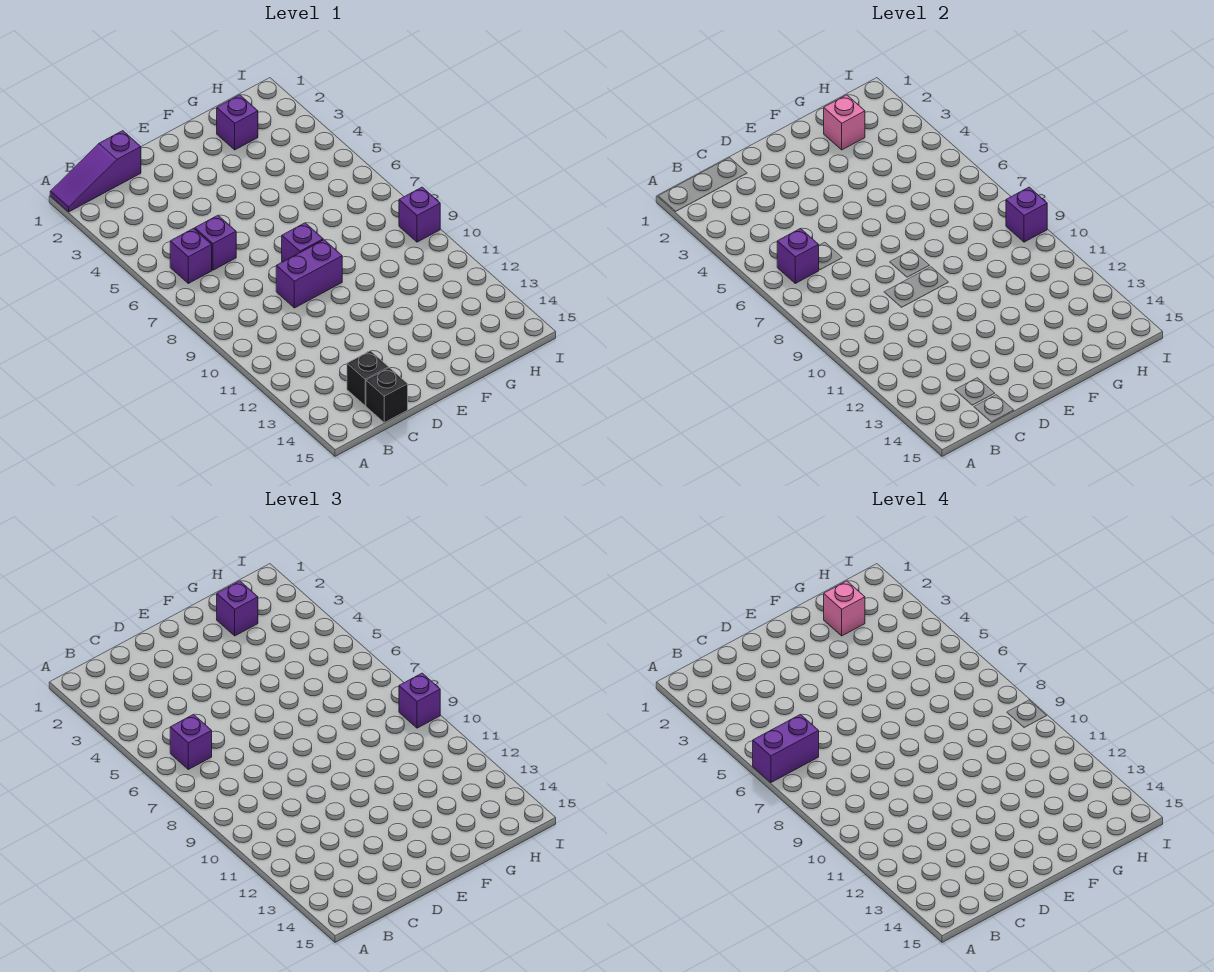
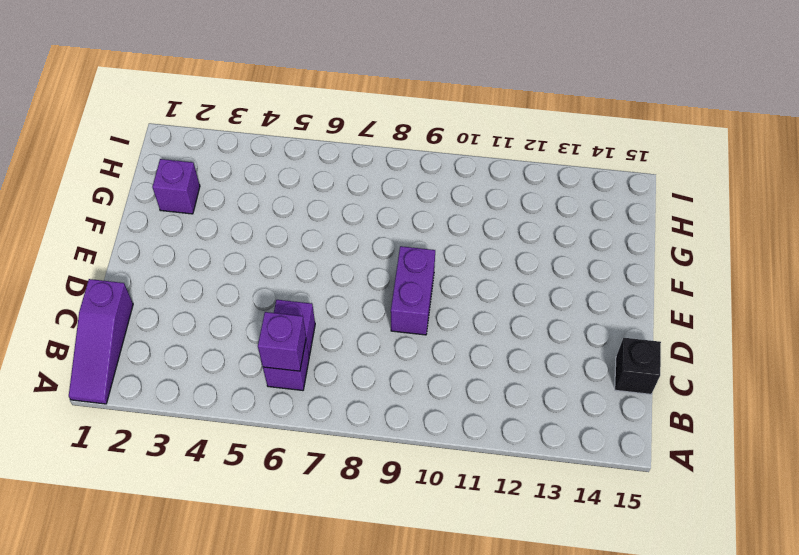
none -> black 1x1 brick [347,351,389,406]
none -> purple 1x1 brick [282,223,323,262]
none -> purple 1x1 brick [399,187,440,242]

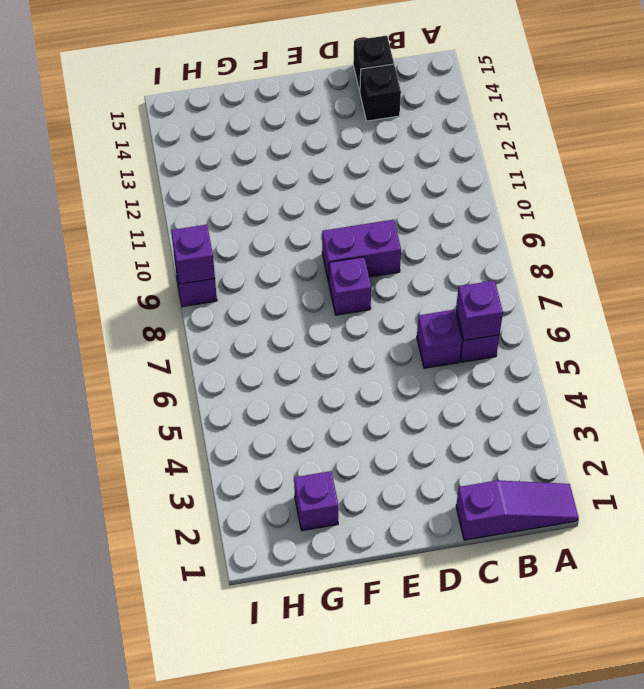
none -> pink 1x1 brick [824,95,865,150]
none -> purple 1x1 brick [170,715,212,769]
none -> purple 1x1 brick [217,581,258,636]

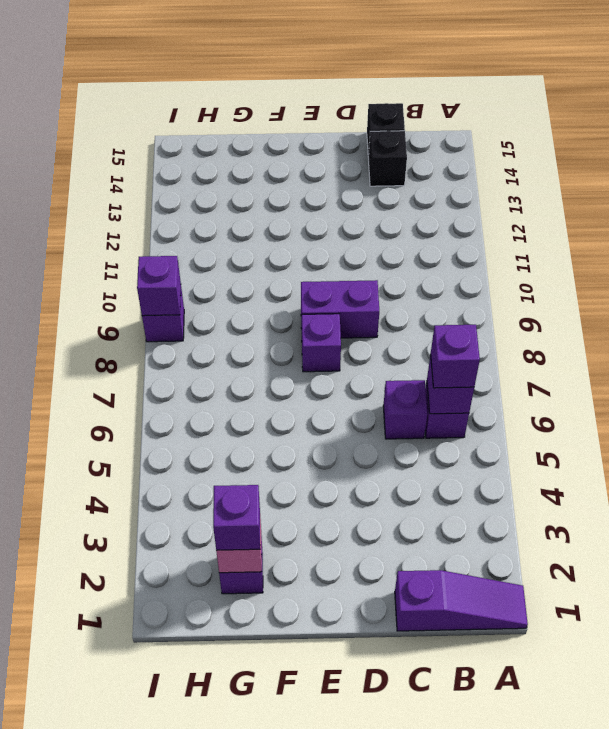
none -> purple 1x1 brick [399,673,440,728]
none -> purple 1x2 brick [753,715,819,783]
none -> pink 1x1 brick [824,581,865,636]

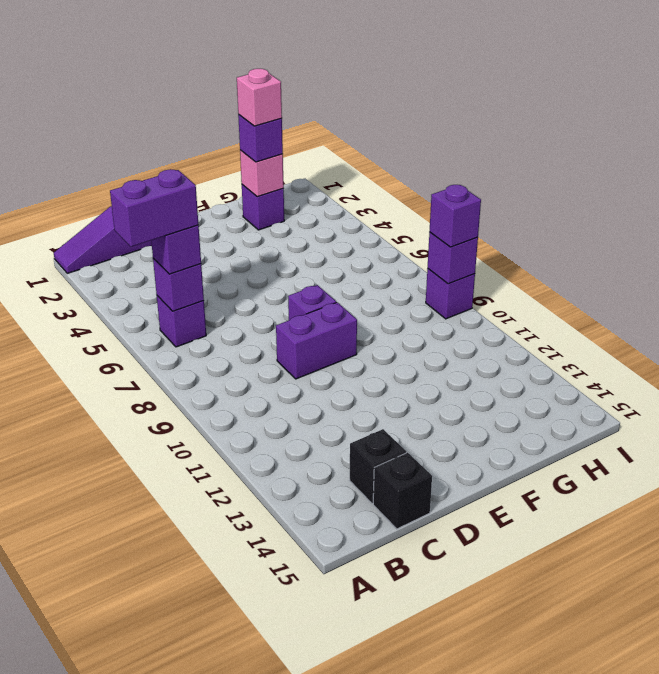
none -> purple 1x1 brick [195,215,236,270]

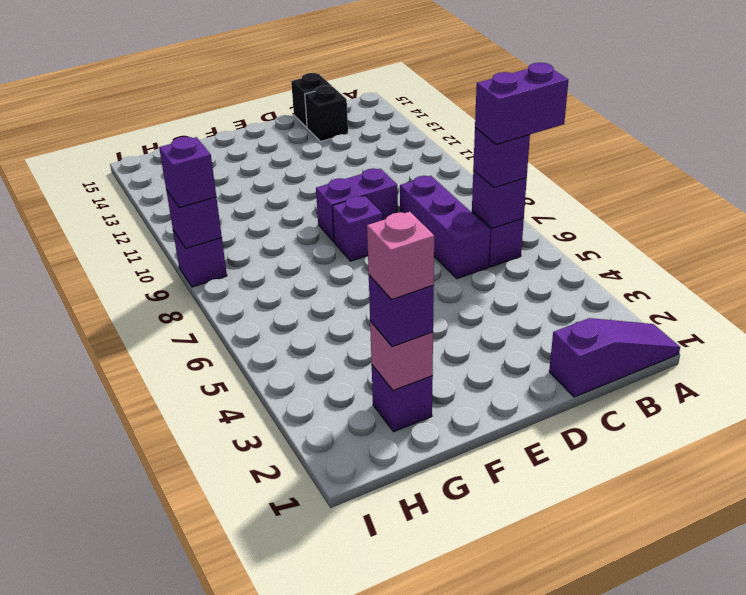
purple 1x3 brick [400,176,490,278] -> purple 1x1 brick [195,215,236,270]

